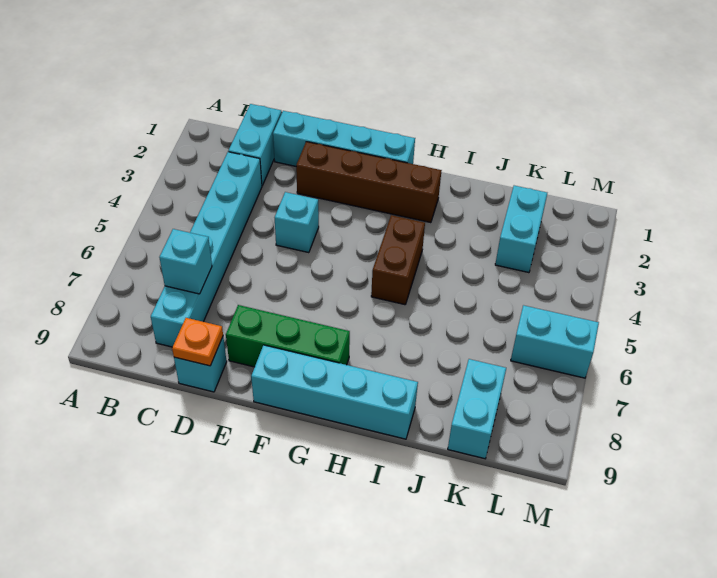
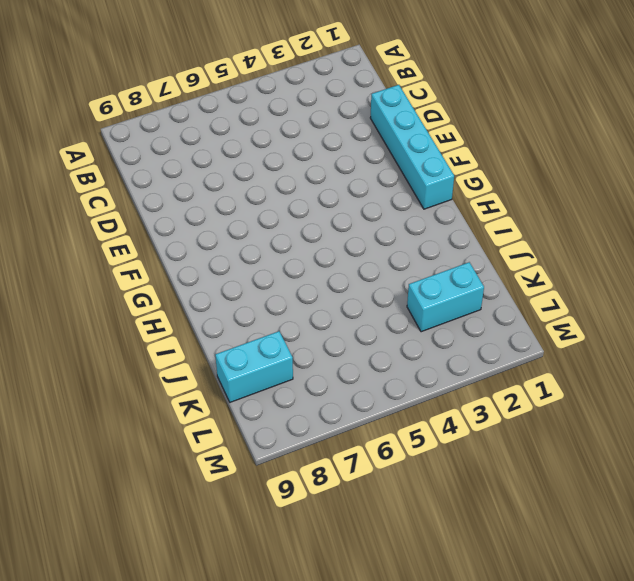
none -> cyan 1x2 brick [228,104,282,185]
none -> cyan 1x6 brick [151,152,262,347]
none -> cyan 1x1 brick [174,337,227,392]

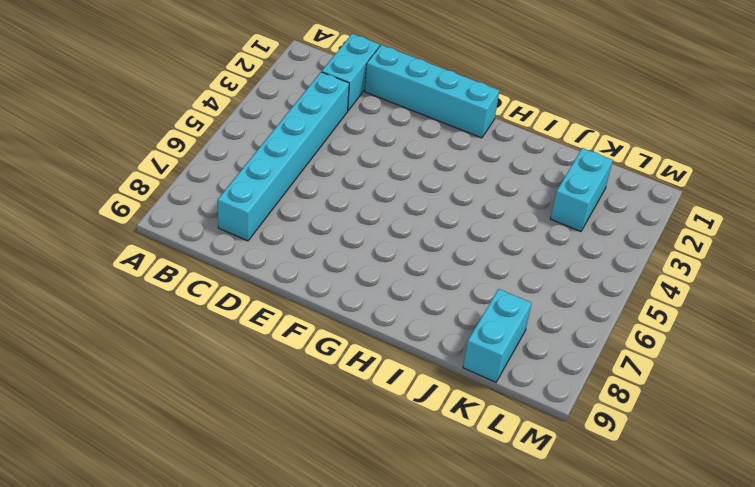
none -> cyan 1x1 brick [174,337,227,392]
none -> brown 1x4 brick [296,142,442,223]
none -> cyan 1x1 brick [275,192,319,253]

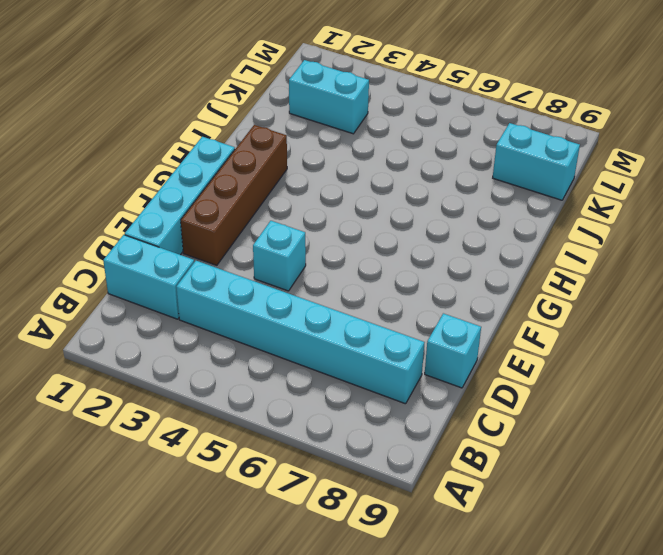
none -> green 1x3 brick [226,305,350,367]
none -> cyan 1x4 brick [251,345,418,439]
none -> brown 1x2 brick [371,215,425,305]

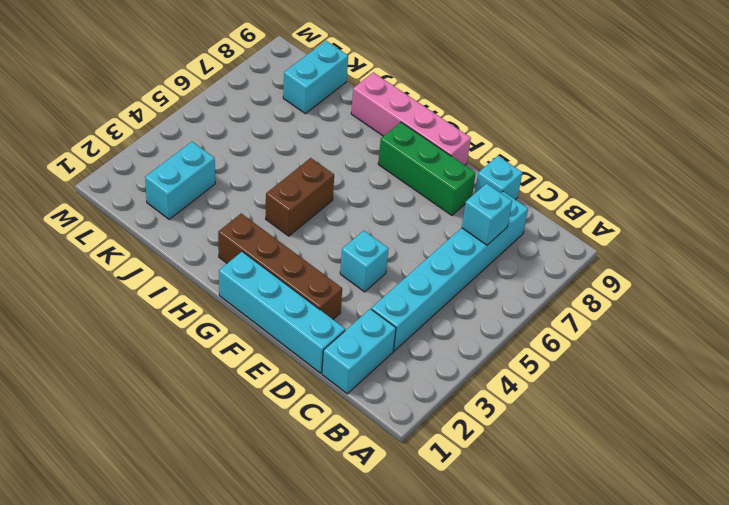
pink 1x4 brick [351,72,471,165] -> cyan 1x4 brick [251,345,418,439]
none -> cyan 1x2 brick [511,305,599,378]
none -> orange 1x1 plate [172,318,223,366]

